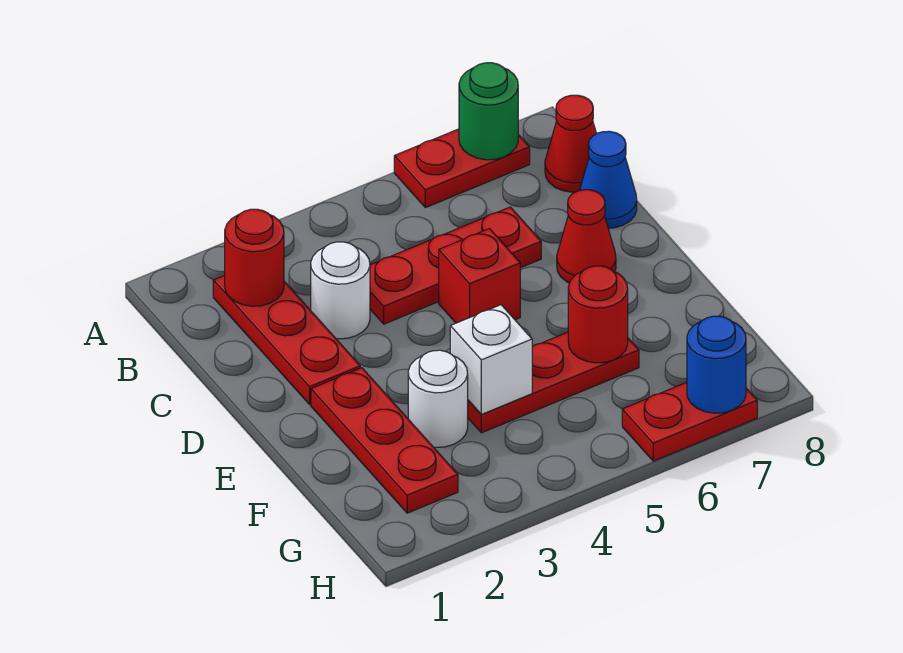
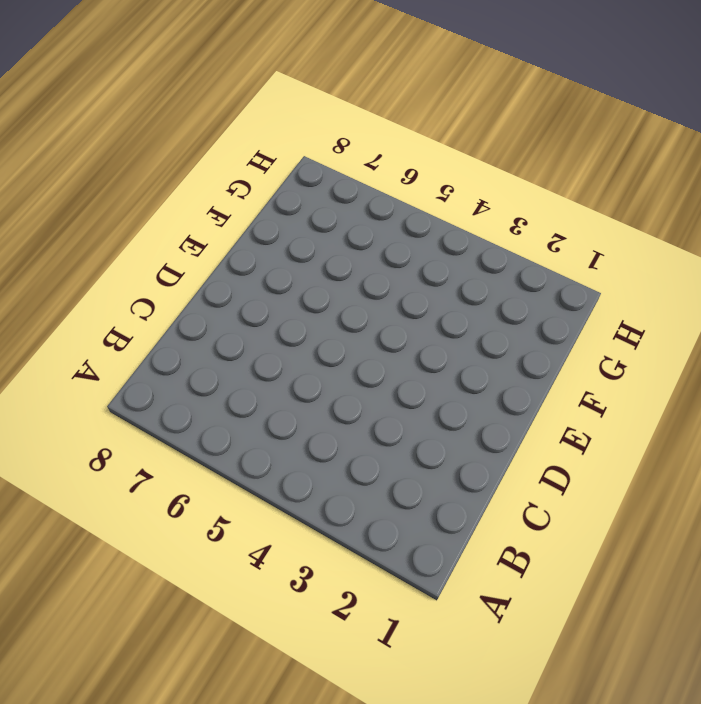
none -> red 1x2 plate [394,129,530,208]
none -> red 1x3 plate [213,275,360,404]
none -> red 1x1 cone [545,95,596,192]

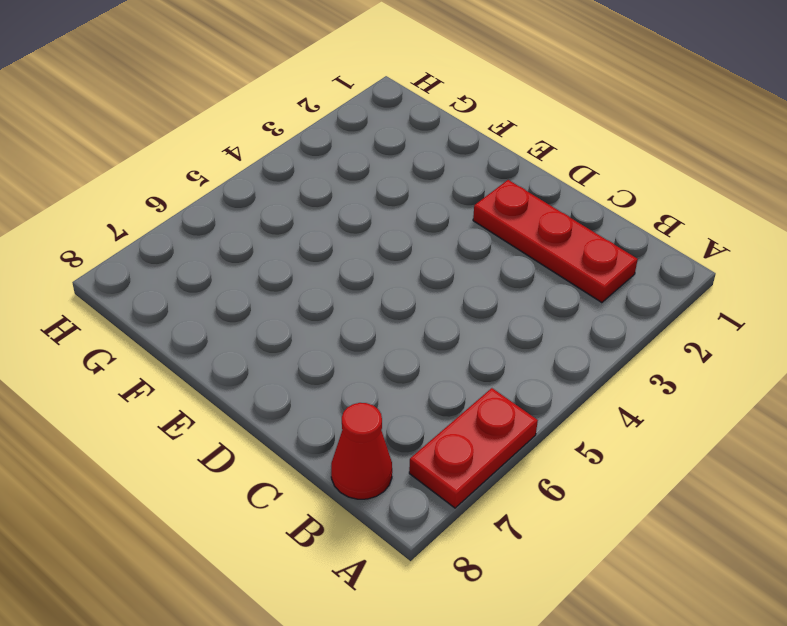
none -> white 1x1 round brick [311,242,370,339]
none -> red 1x3 plate [370,207,541,324]
none -> blue 1x1 cone [580,131,637,228]

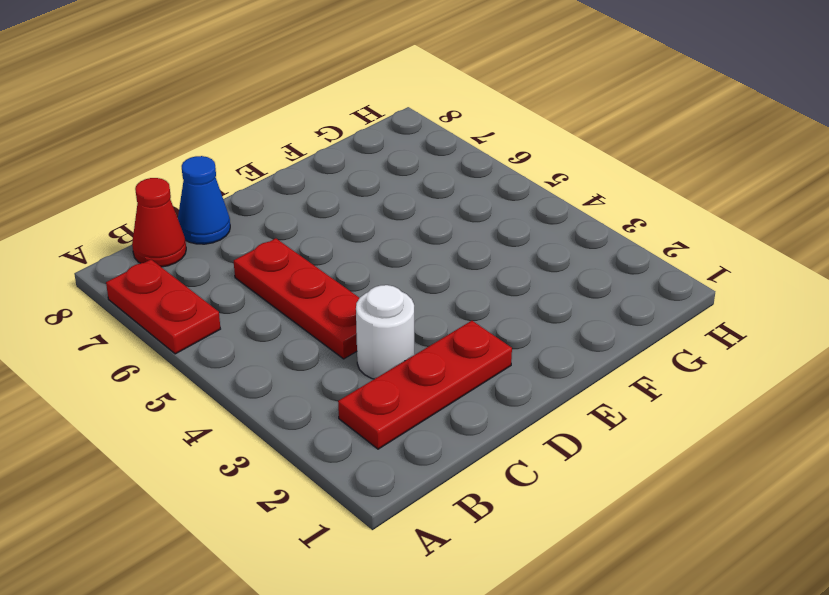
none -> red 1x1 brick [439,229,520,323]
none -> red 1x1 cone [557,190,616,283]
none -> red 1x3 plate [311,368,458,513]

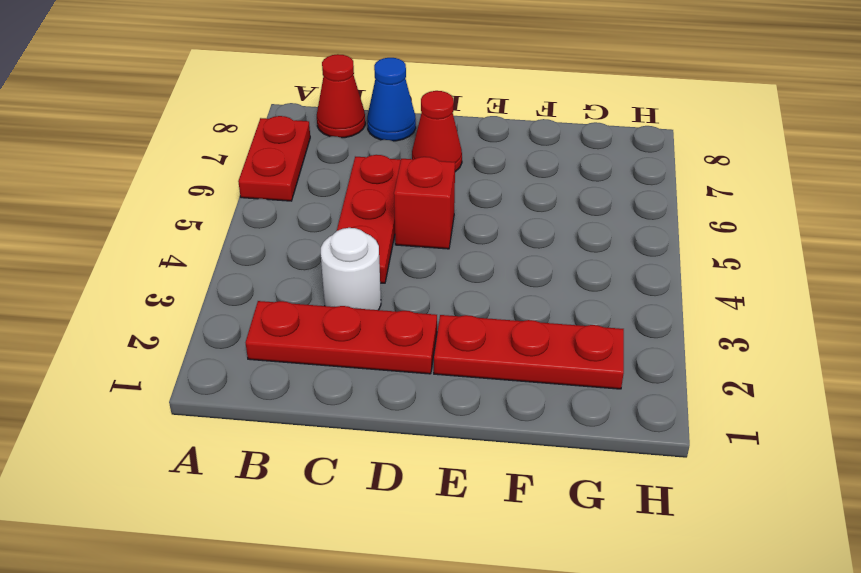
none -> white 1x1 round brick [408,350,468,447]
none -> red 1x3 plate [468,332,639,433]
none -> red 1x2 plate [622,382,757,461]

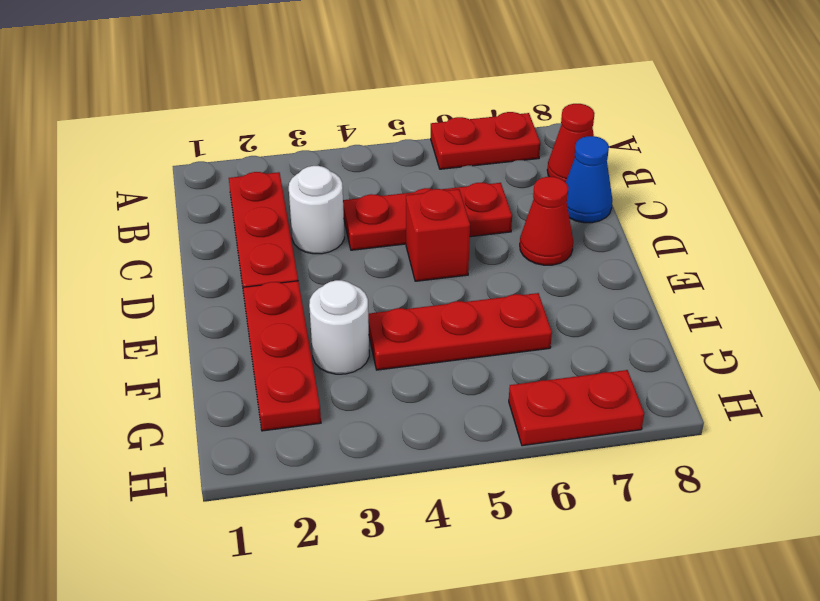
none -> green 1x1 round brick [459,63,518,160]
none -> red 1x1 round brick [225,209,284,306]
none -> white 1x1 brick [450,305,532,414]

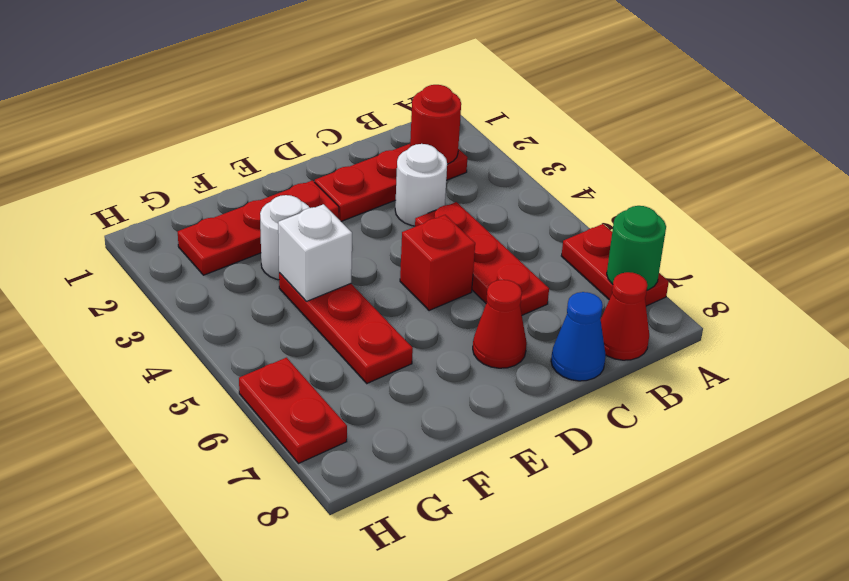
none -> red 1x1 round brick [568,266,628,363]
none -> blue 1x1 round brick [687,316,746,413]

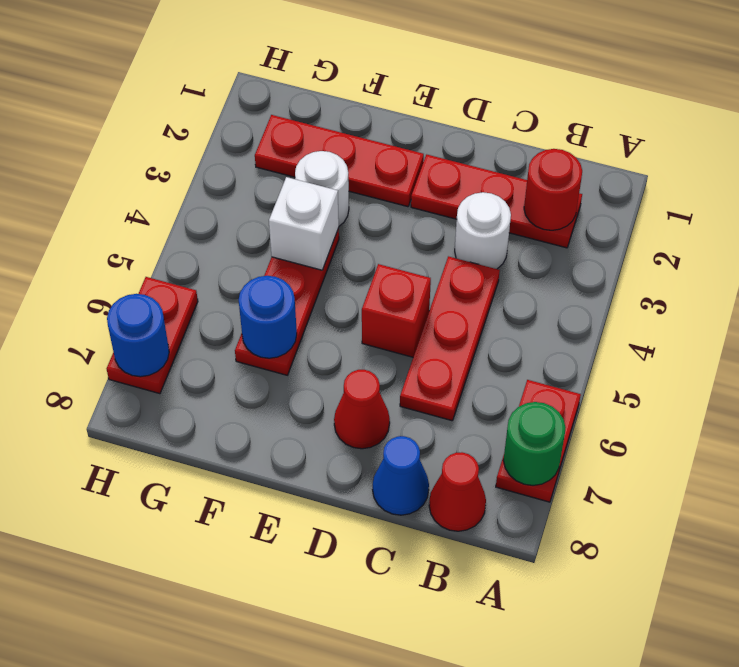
blue 1x1 round brick [239,276,297,358] -> red 1x1 round brick [568,266,628,363]

